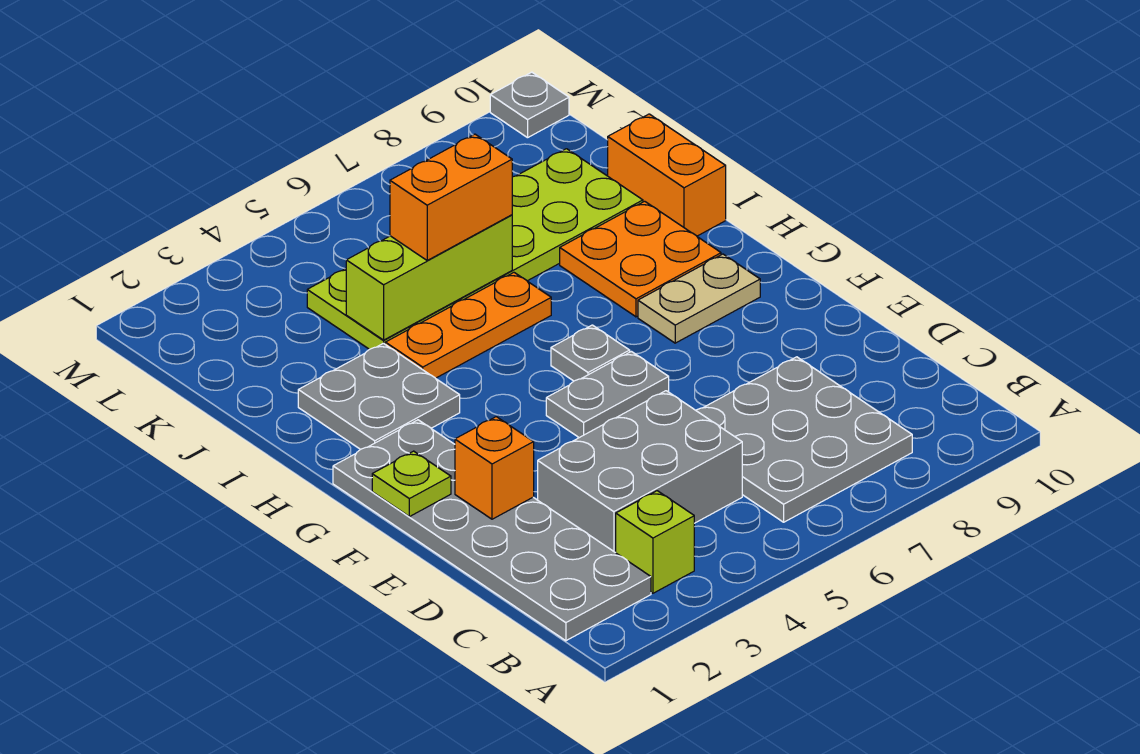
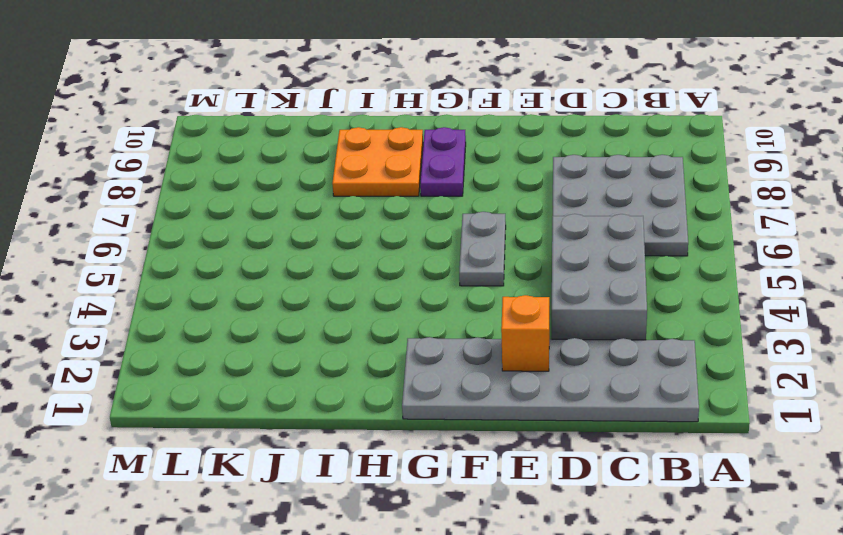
purple 1x2 plate [420,127,466,196] -> tan 1x2 plate [638,254,760,343]
none -> lime 1x1 brick [616,491,694,593]
none -> grey 1x1 plate [551,325,630,381]
none -> grey 2x2 plate [298,343,460,449]

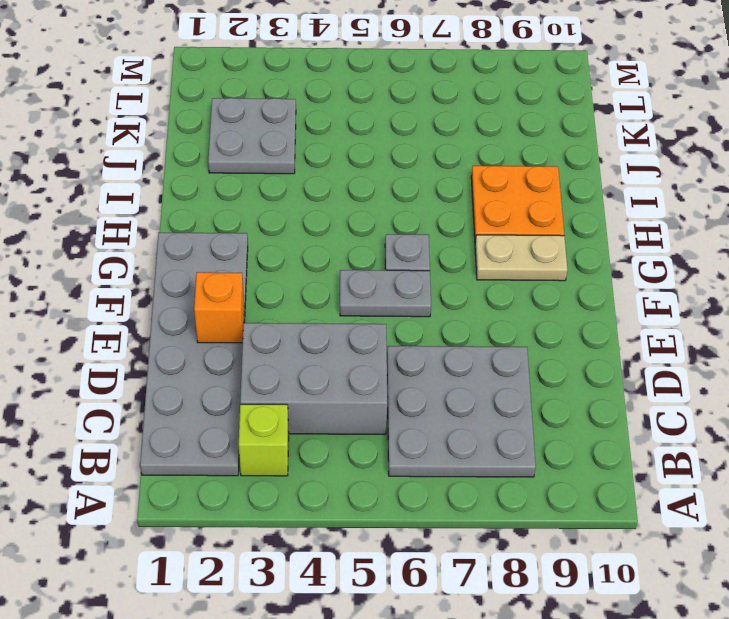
grey 2x2 plate [208,98,296,174] -> grey 2x2 plate moved to [298,343,460,449]
none -> orange 1x3 plate [385,273,551,378]
none -> orange 1x2 brick [608,114,726,236]
none -> lime 2x6 plate [307,149,643,349]

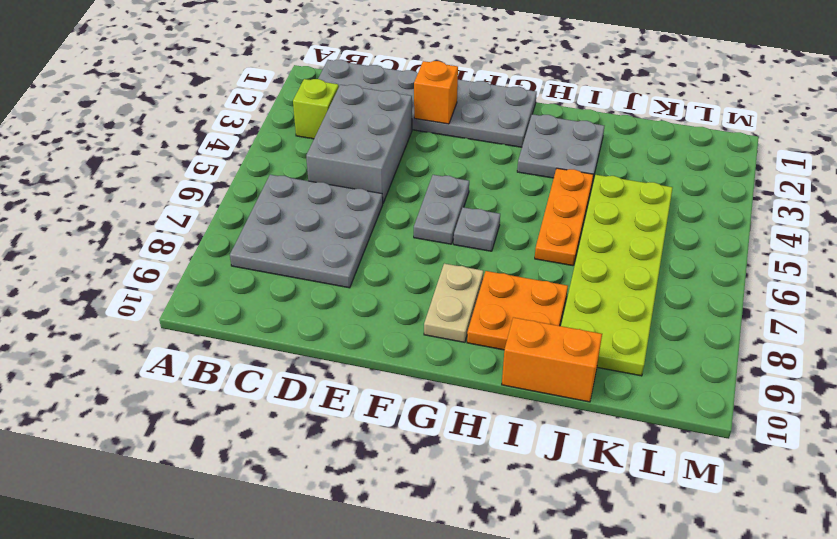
none -> grey 1x1 plate [490,72,569,138]
none -> lime 1x1 plate [372,451,451,517]
none -> lime 1x3 brick [346,215,512,340]

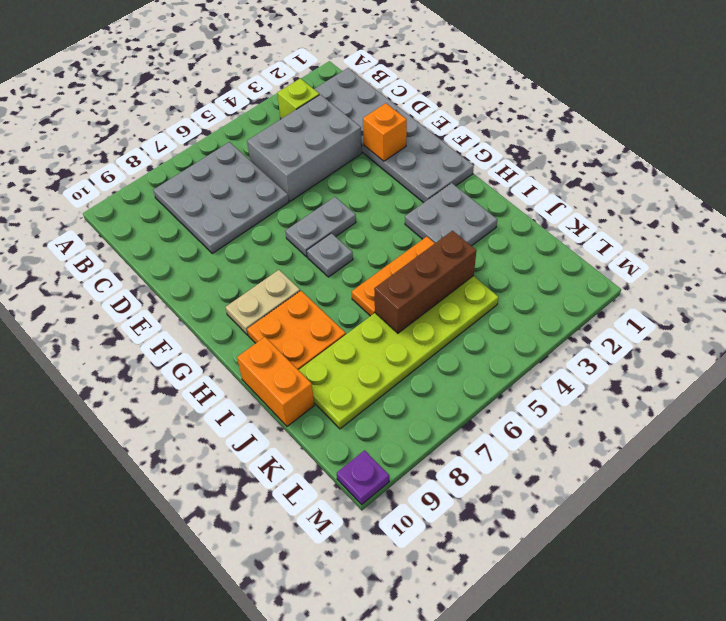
brown 1x3 brick [374,231,476,333] -> lime 1x3 brick [346,215,512,340]
purple 1x1 plate [337,450,389,505] -> grey 1x1 plate [490,72,569,138]
none -> lime 1x1 plate [372,451,451,517]
none -> orange 1x2 brick [390,134,512,260]

